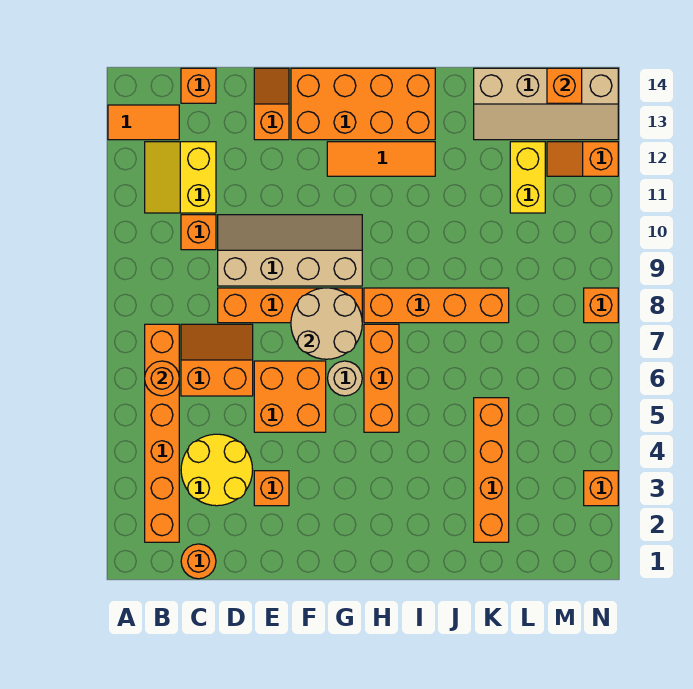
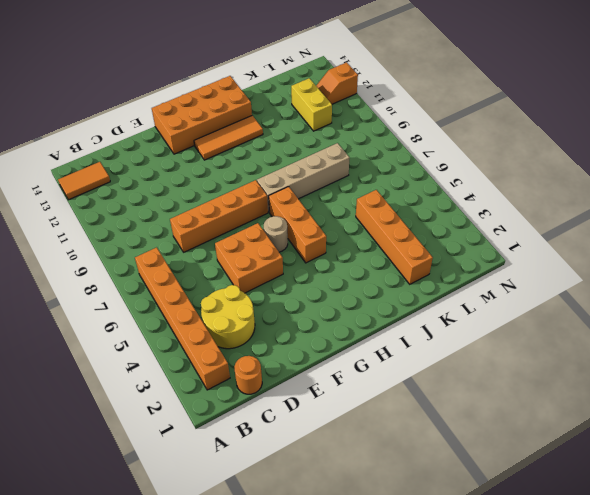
tan 1x4 brick [257,143,349,212] -> orange 1x4 brick [364,288,509,323]
none -> yellow 2x2 slope [145,142,216,213]
none -> orange 2x2 slope [181,324,253,396]
none -> orange 1x1 brick [181,215,216,250]

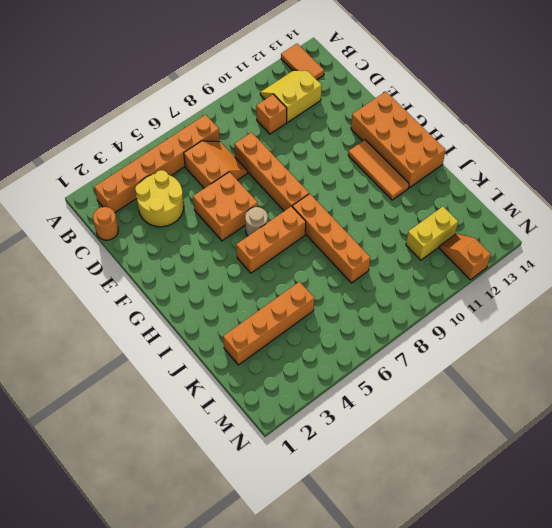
none -> orange 1x1 brick [181,68,216,103]
none -> tan 2x4 slope [218,215,362,286]
none -> orange 1x1 brick [254,471,289,506]

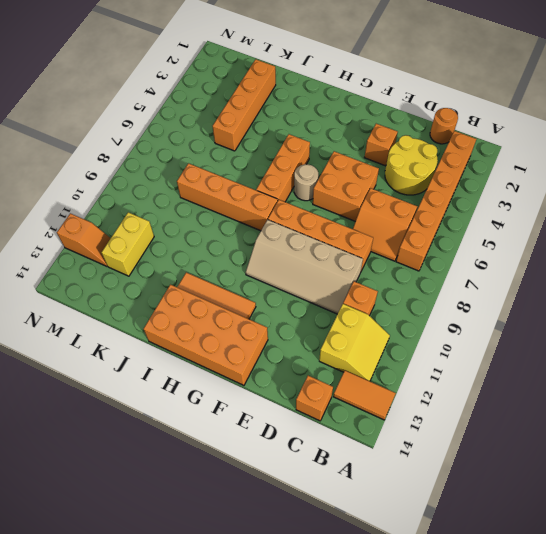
none -> orange 1x2 slope [254,68,289,140]
none -> tan 2x4 slope [474,68,618,140]
none -> orange 1x1 brick [584,471,618,506]

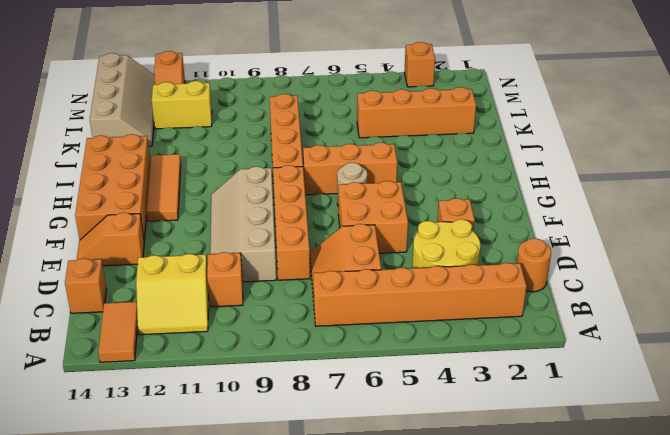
none -> orange 1x1 brick [584,288,618,323]
none -> orange 1x1 round brick [145,361,179,396]
none -> tan 2x2 round brick [291,288,362,359]

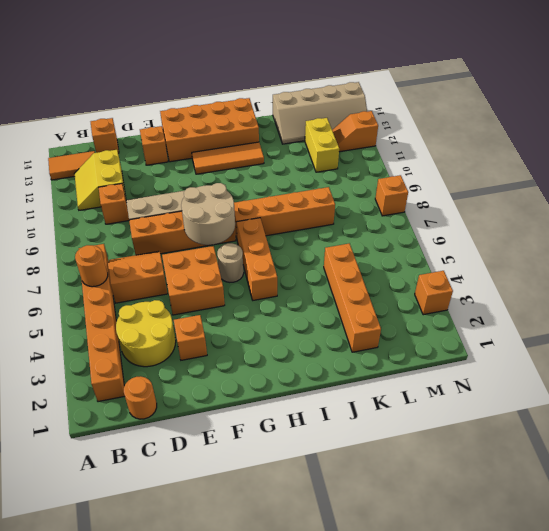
none -> orange 1x1 brick [547,68,582,103]

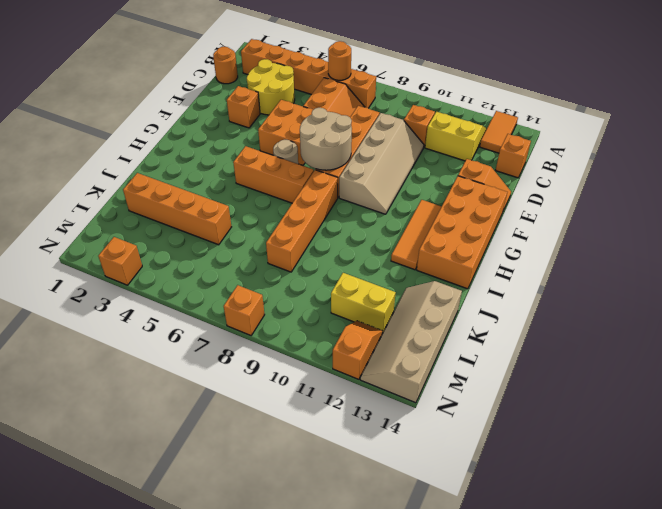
none -> orange 1x1 brick [547,68,582,103]

